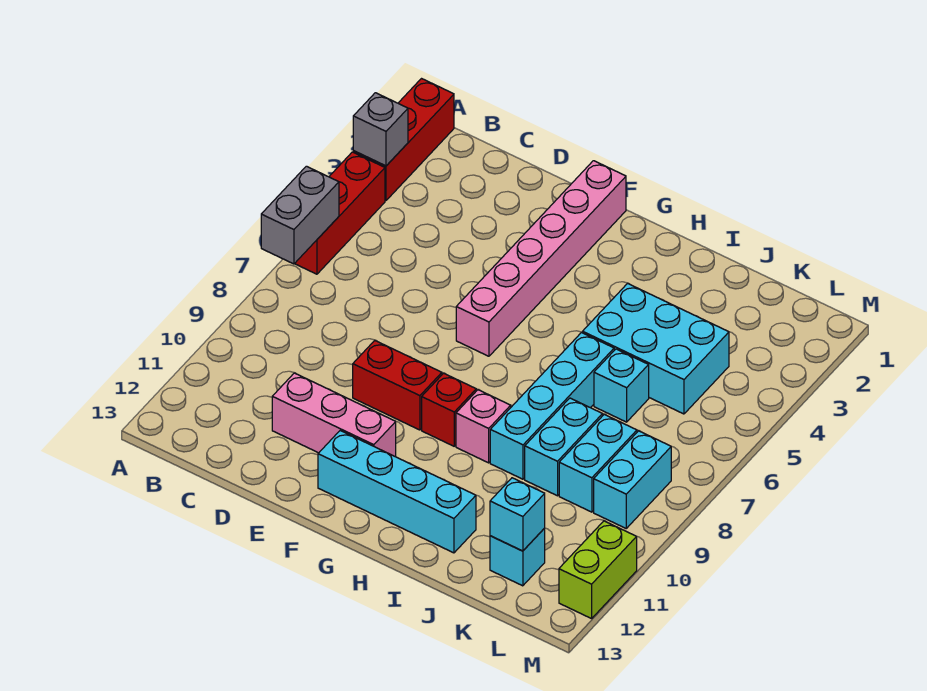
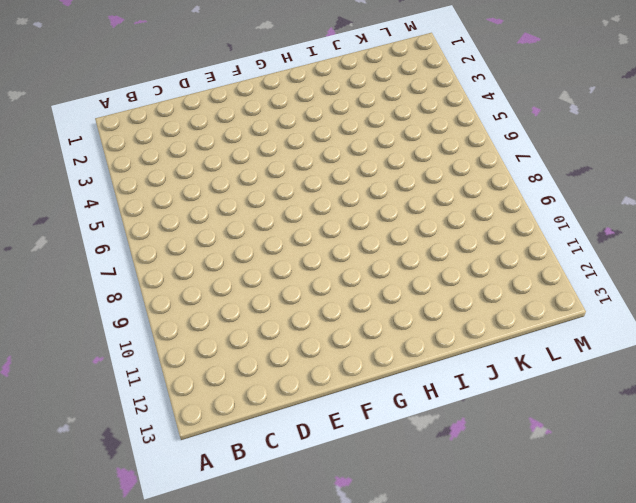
none -> red 1x3 brick [353,79,454,201]
none -> red 1x3 brick [295,152,385,274]
none -> pink 1x3 brick [272,373,396,456]

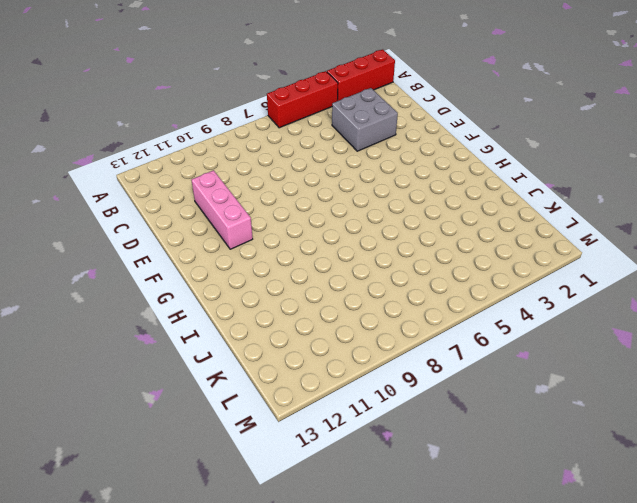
grey 2x2 brick [332,88,398,151] -> none
none -> red 1x2 brick [353,341,442,430]
none -> pink 1x6 brick [456,161,626,356]
none -> cyan 1x4 brick [318,431,476,553]

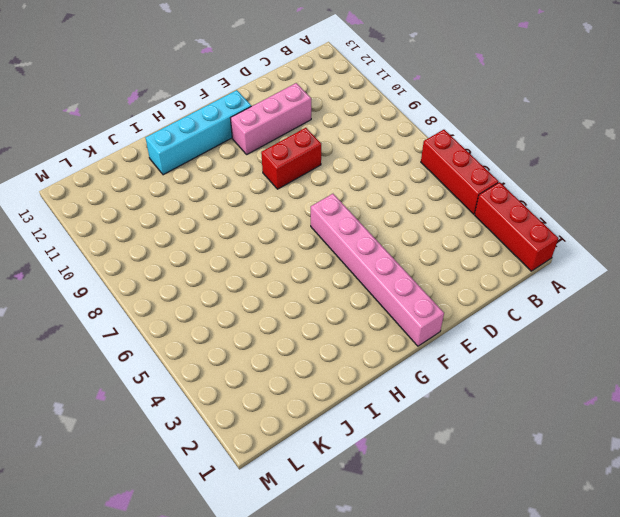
none -> red 1x1 brick [422,373,476,446]
none -> pink 1x1 brick [456,390,511,463]
none -> cyan 2x3 brick [583,284,729,414]

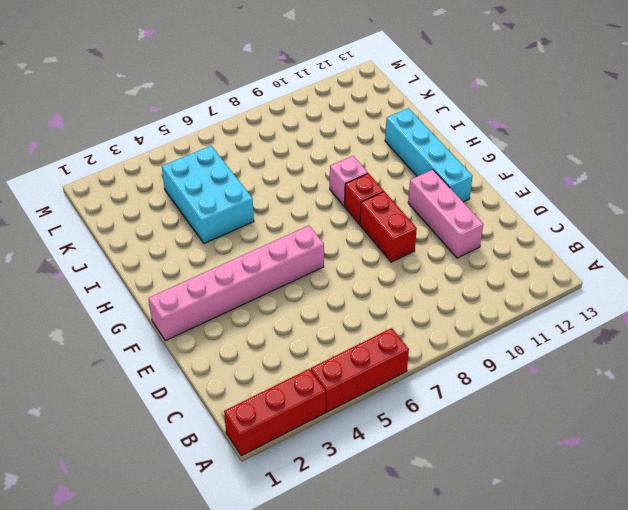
none -> cyan 1x4 brick [490,333,614,479]
none -> cyan 1x1 brick [594,349,649,422]
none -> cyan 1x2 brick [525,398,603,496]

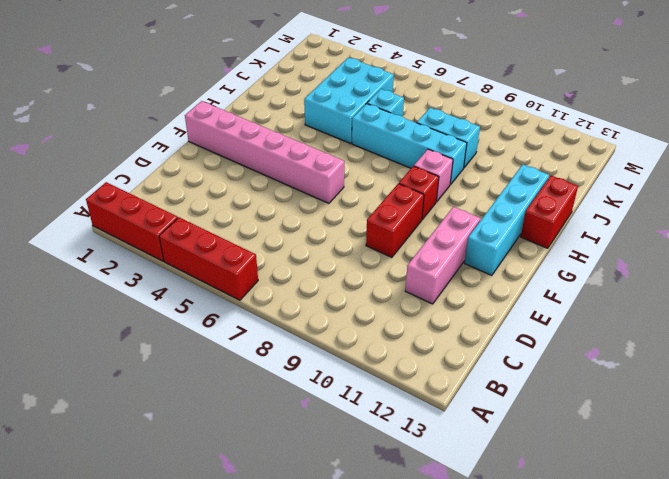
red 1x2 brick [520,176,578,248] -> none
none -> cyan 1x2 brick [559,414,637,512]
none -> cyan 1x1 brick [490,528,545,586]
none -> cyan 1x2 brick [594,431,671,528]

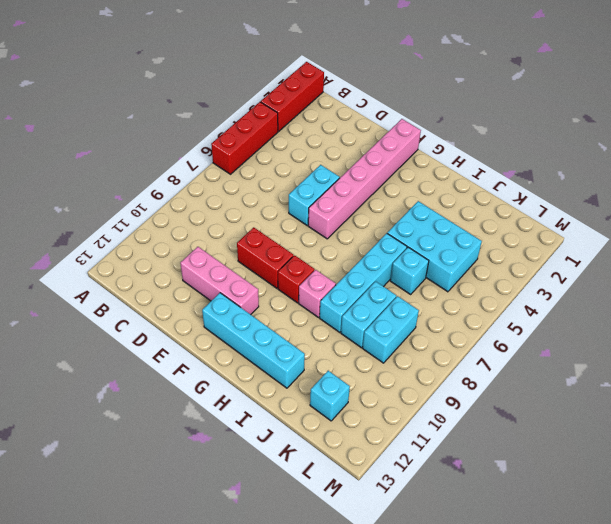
cyan 1x2 brick [289,165,340,225] -> cyan 1x2 brick moved to [594,431,671,528]
none -> lime 1x2 brick [559,521,637,619]
none -> grey 1x1 brick [353,93,408,166]
none -> grey 1x2 brick [261,166,339,264]

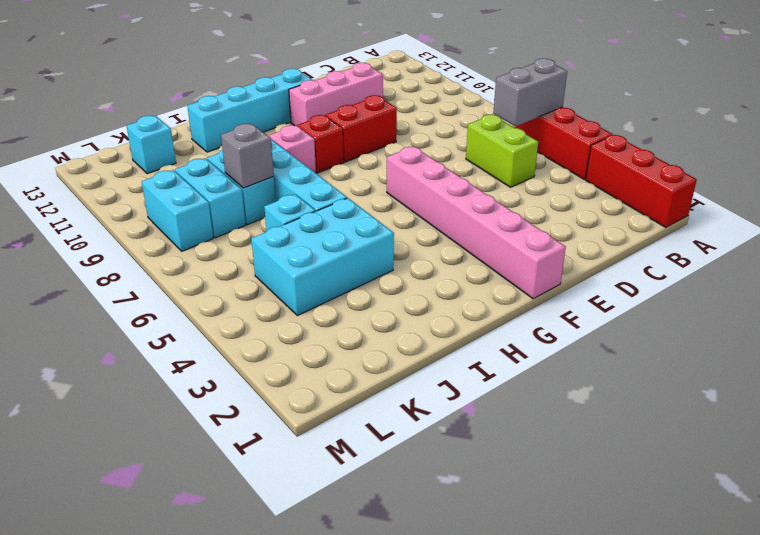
grey 1x2 brick [493,58,567,127] -> grey 1x2 brick turned to [261,166,339,264]
lime 1x2 brick [466,114,538,187] -> lime 1x2 brick moved to [559,521,637,619]
grey 1x1 brick [221,124,274,188] -> grey 1x1 brick moved to [353,93,408,166]
none -> cyan 1x1 brick [490,478,545,551]

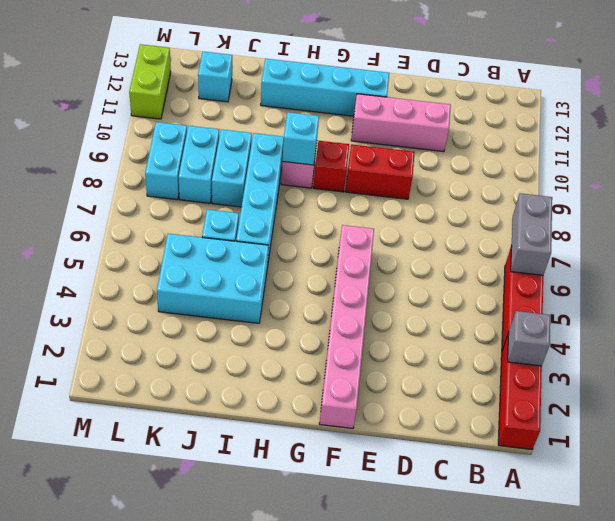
cyan 1x1 brick [282,112,319,165] -> cyan 1x1 brick moved to [490,478,545,551]

